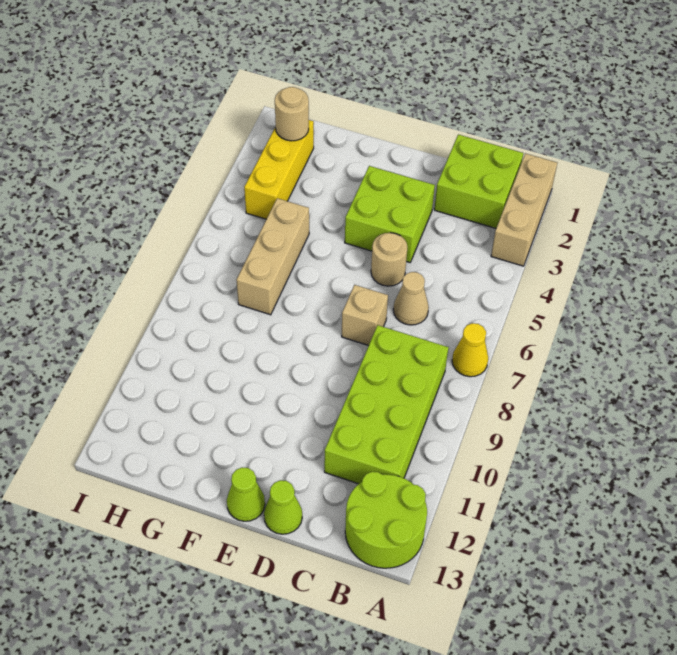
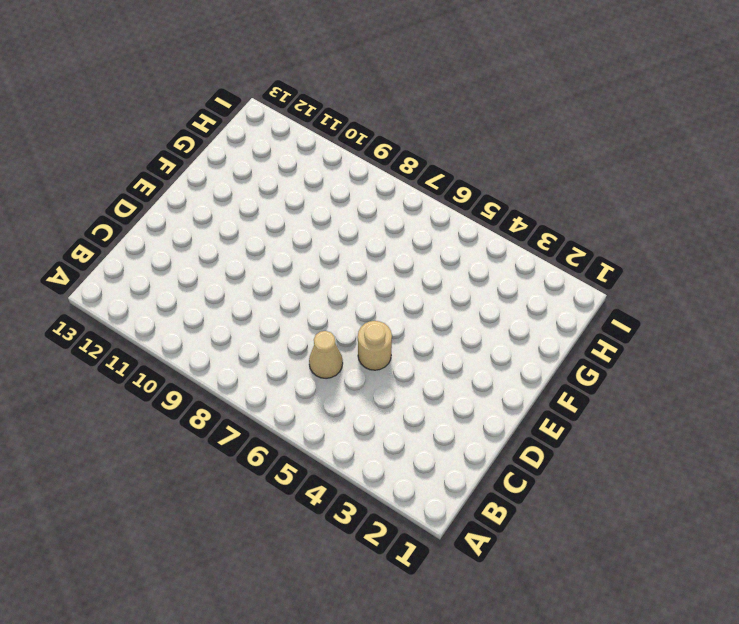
none -> tan 1x3 brick [491,153,557,266]
none -> yellow 1x1 cone [452,323,488,377]
none -> lime 2x2 round brick [345,472,427,568]

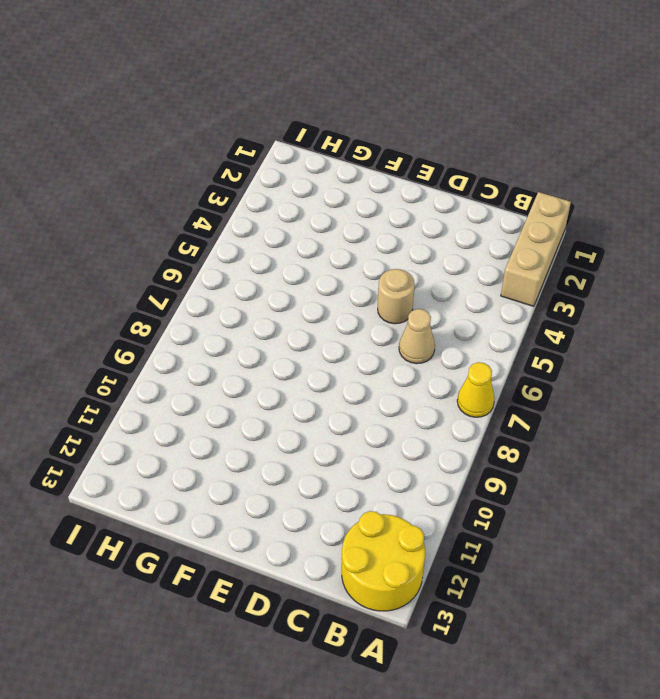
yellow 2x2 round brick [342,511,425,611] -> lime 2x2 round brick [345,472,427,568]
none -> lime 2x2 brick [434,135,523,228]
none -> lime 2x4 brick [324,325,449,484]
none -> lime 2x2 brick [345,166,435,263]

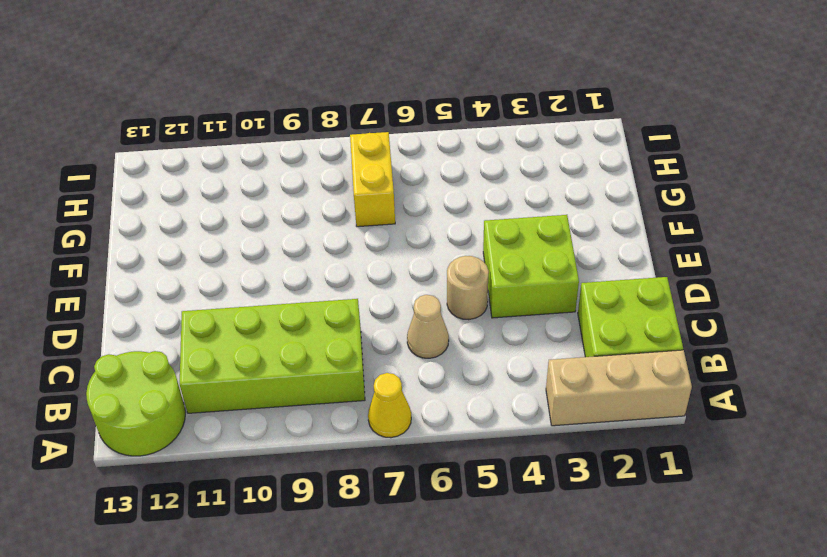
yellow 1x2 brick [350,132,395,227] -> tan 1x3 brick [236,198,309,315]
none -> tan 1x1 brick [342,285,388,346]
none -> lime 1x1 cone [264,480,302,534]
none -> lime 1x1 cone [227,467,265,521]

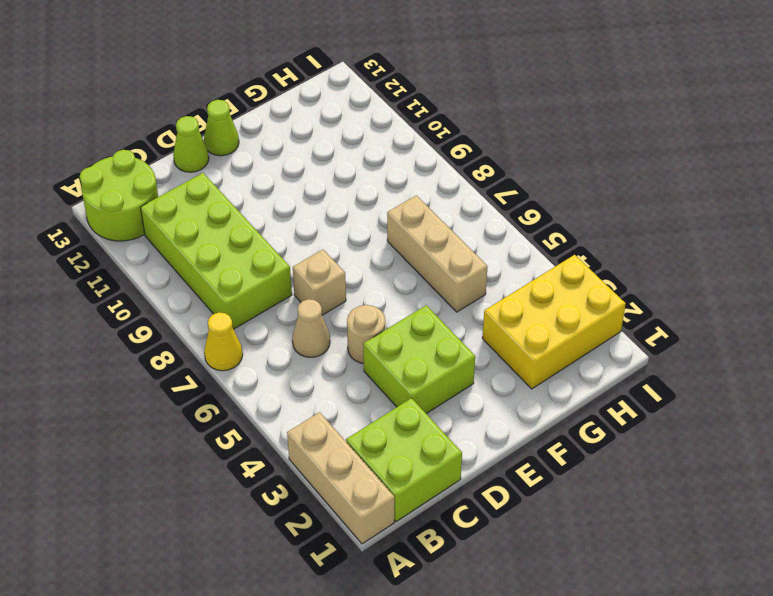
yellow 2x3 brick [482,255,626,389] -> yellow 1x3 brick [244,120,314,219]
none -> tan 1x1 round brick [275,87,309,141]

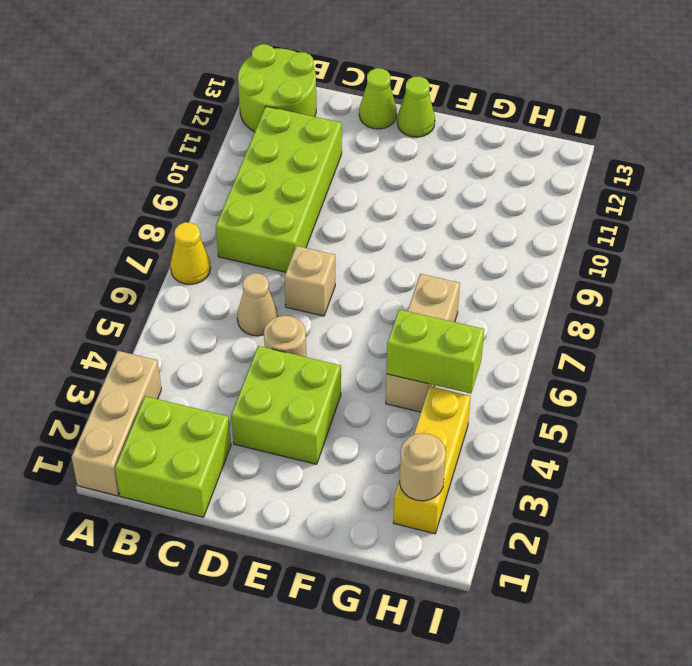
lime 1x2 brick [386,310,484,394] -> none

